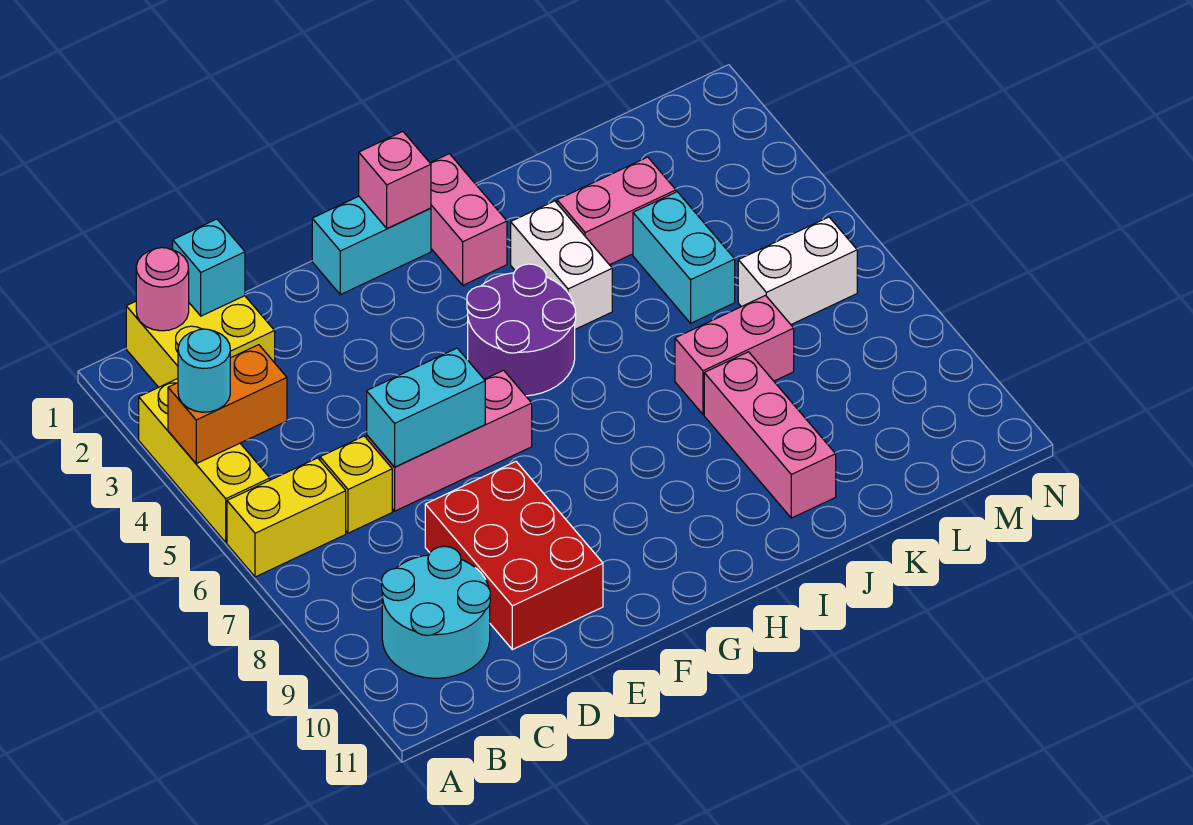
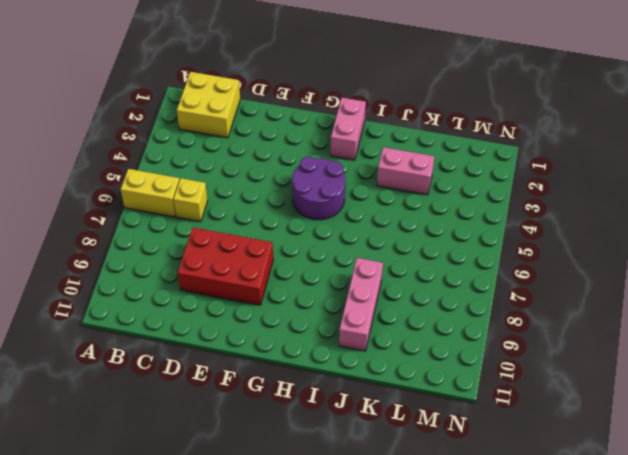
red 2x3 brick [178,227,273,305] -> red 2x3 brick turned to [425,462,603,650]
none -> yellow 1x3 brick [139,379,270,542]
none -> cyan 2x2 round brick [382,546,490,678]
none -> pink 1x3 brick [367,370,532,511]

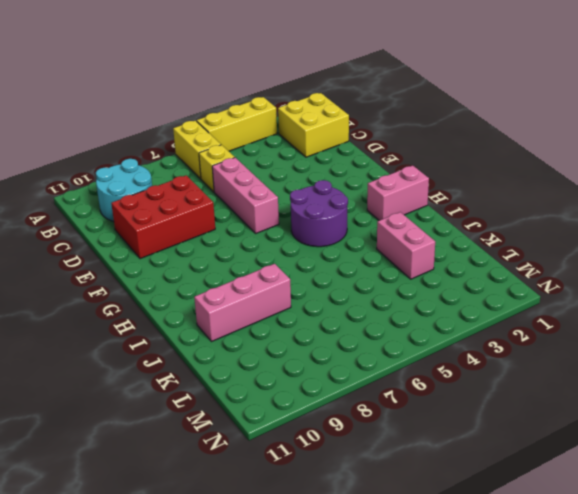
none -> cyan 1x2 brick [312,196,431,295]
none -> white 1x2 brick [511,201,612,329]
none -> pink 1x2 brick [675,295,794,414]

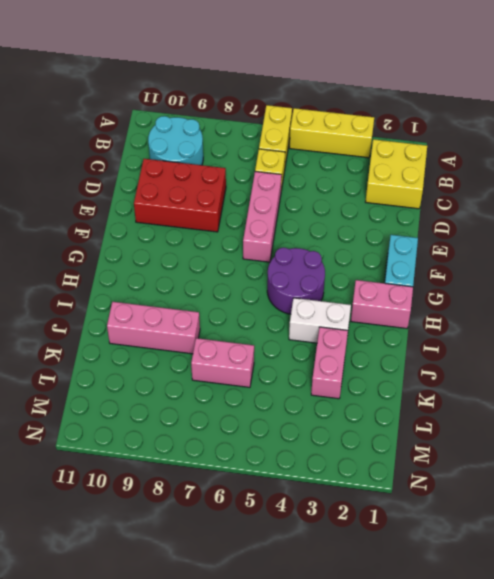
pink 1x2 brick [191,338,254,387] -> pink 1x2 brick turned to [675,295,794,414]
none -> cyan 1x2 brick [633,192,735,323]
none -> white 1x2 brick [738,217,857,324]
none -> orange 1x2 brick [168,345,287,464]

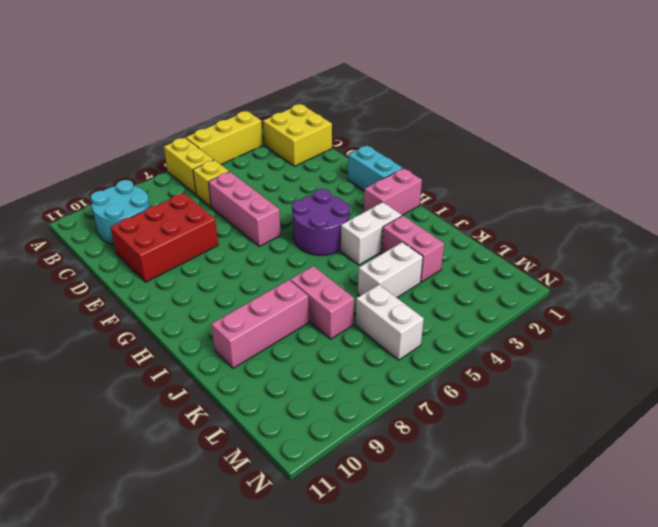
white 1x2 brick [358,242,423,298] -> cyan 1x2 brick [633,192,735,323]
none -> orange 1x2 brick [168,345,287,464]
none -> pink 1x1 round brick [136,248,189,331]
none -> cyan 1x1 brick [173,219,245,316]

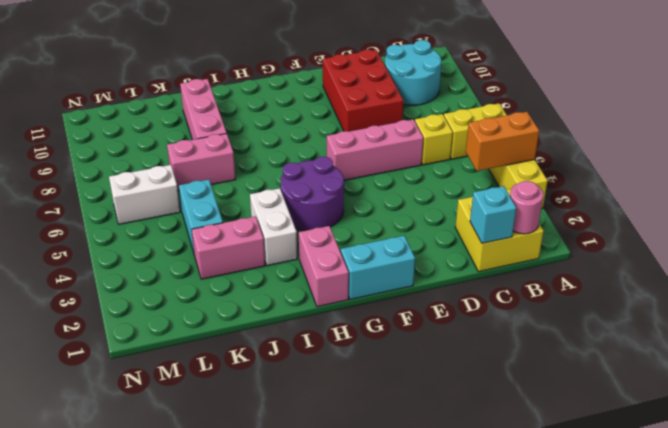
none -> cyan 1x2 brick [367,348,485,467]
none -> pink 1x1 brick [359,132,431,228]
none -> cyan 1x1 round brick [178,329,230,412]

